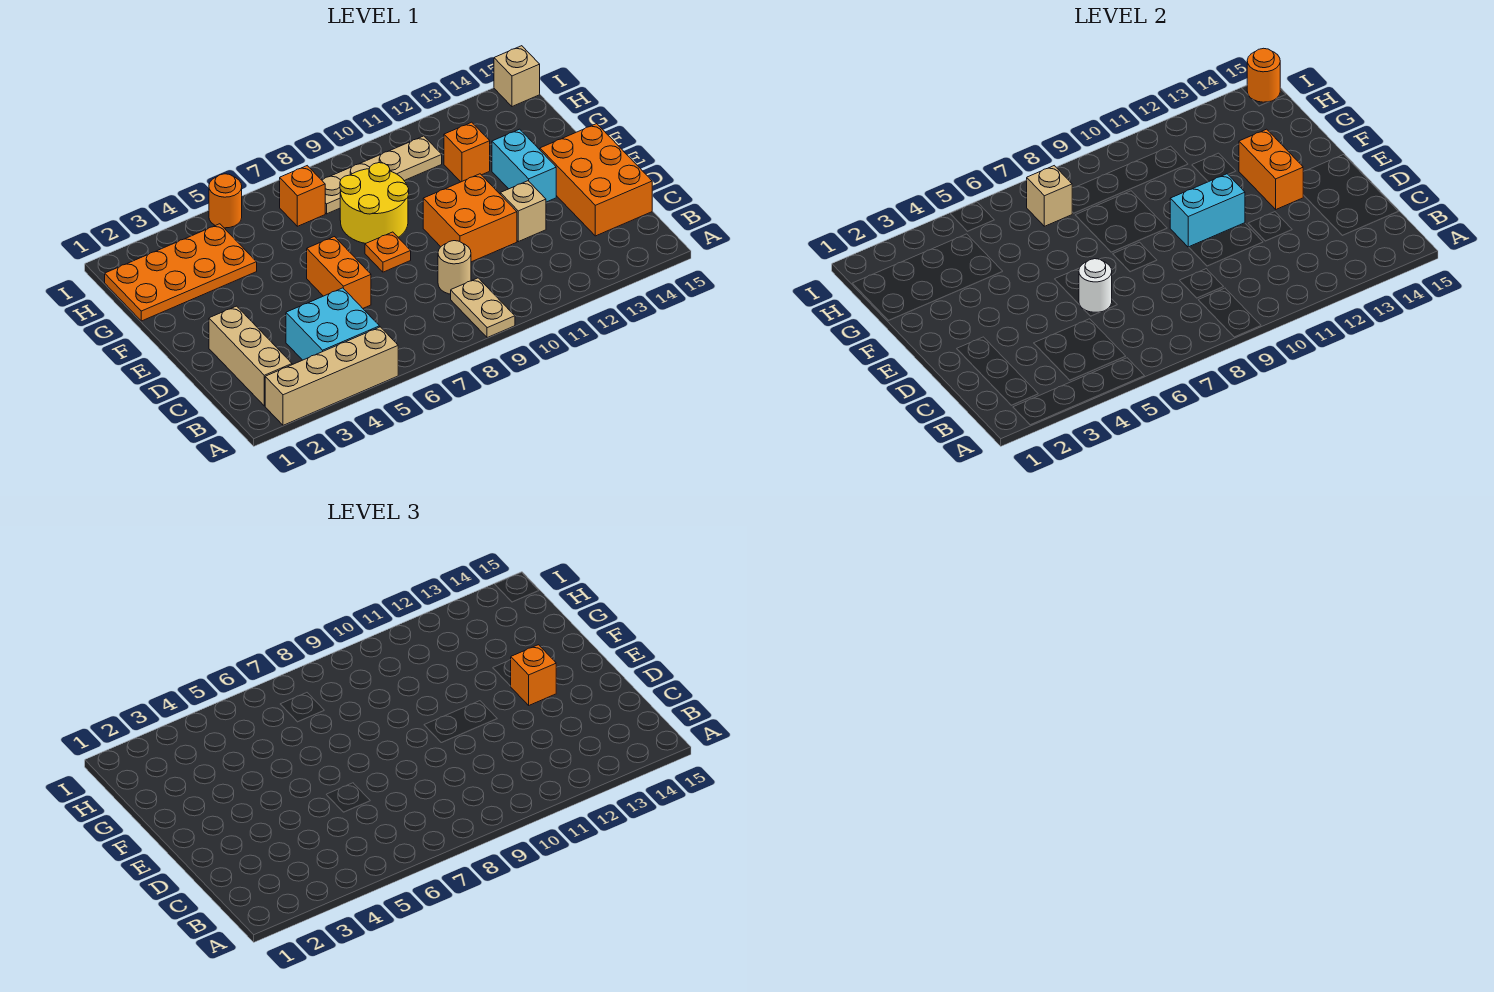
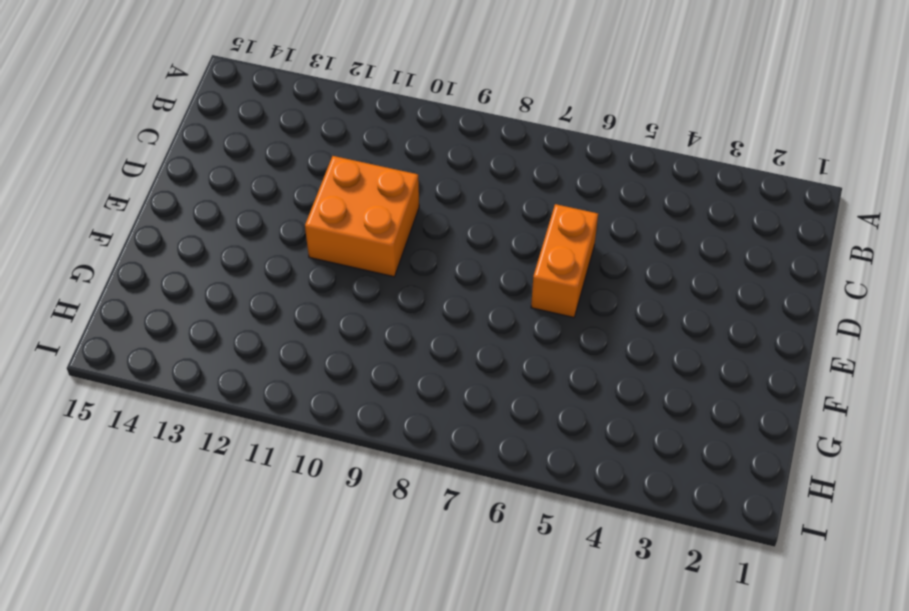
none -> tan 1x4 brick [265,327,398,425]
none -> tan 1x2 plate [451,278,515,338]
none -> tan 1x3 brick [209,306,292,406]

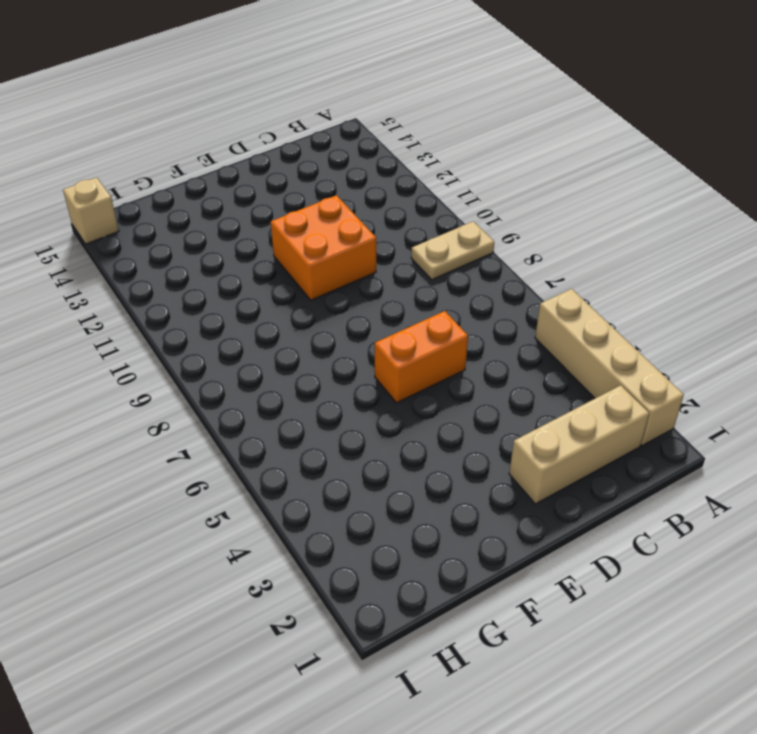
none -> cyan 2x2 brick [286,288,380,360]
none -> tan 1x1 round brick [438,241,471,294]
none -> orange 2x3 brick [540,124,652,236]

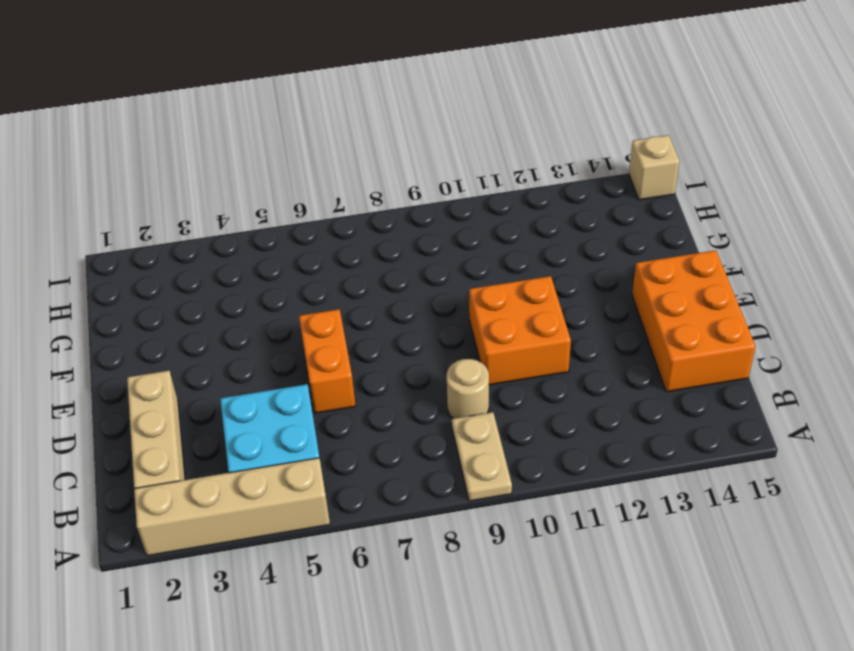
none -> tan 1x1 brick [500,181,546,242]
none -> orange 1x1 plate [365,232,411,272]
none -> cyan 1x2 brick [492,129,556,202]

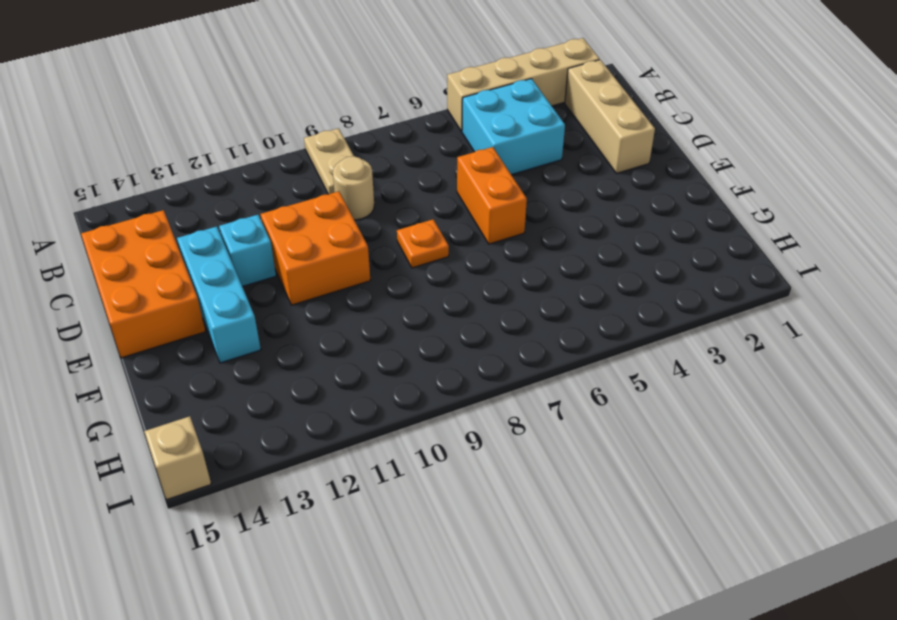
cyan 1x1 brick [219,215,276,287] -> tan 1x1 brick [500,181,546,242]
cyan 1x3 brick [177,226,261,363] -> cyan 1x2 brick [492,129,556,202]
none -> yellow 2x2 round brick [340,163,409,244]
none -> orange 2x4 plate [105,224,257,321]
none -> orange 1x1 brick [444,122,490,182]

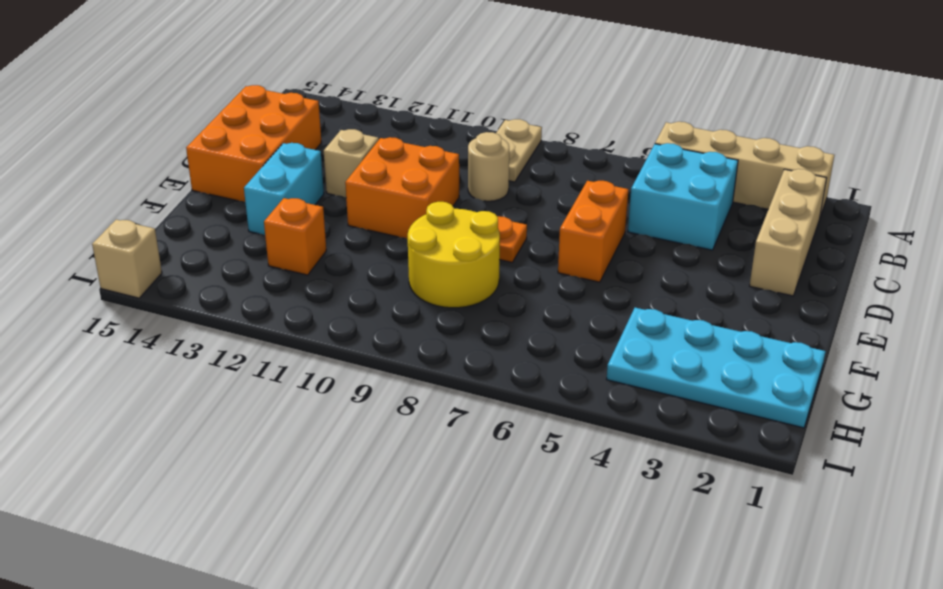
cyan 2x4 plate [607,308,825,428] -> orange 2x4 plate [105,224,257,321]
none -> orange 1x1 brick [280,166,325,226]
none -> tan 1x4 plate [322,136,442,214]
none -> orange 1x1 round brick [209,174,242,228]

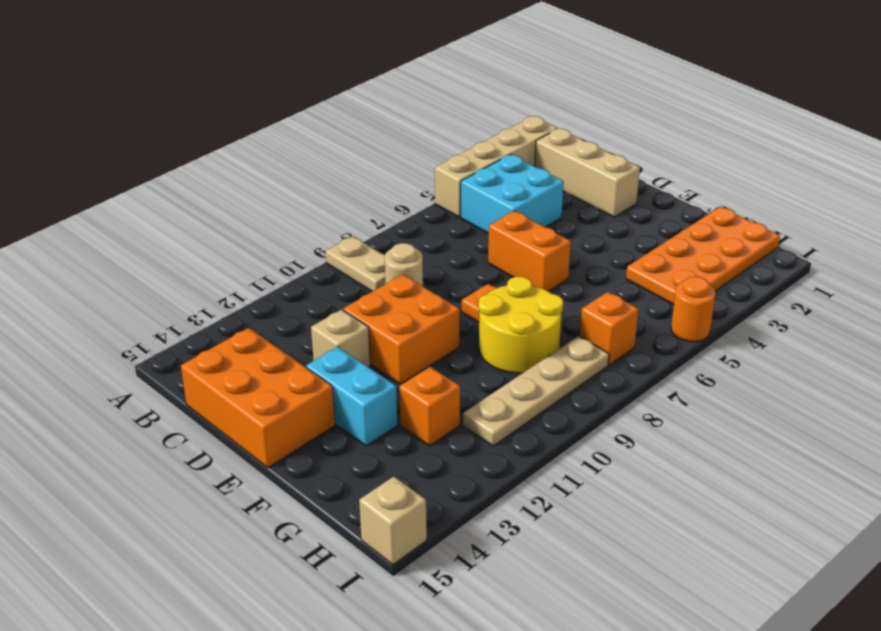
none -> white 1x1 round brick [1079,259,1112,312]
none -> cyan 1x2 brick [1170,174,1245,247]
none -> orange 1x2 brick [1239,129,1303,209]

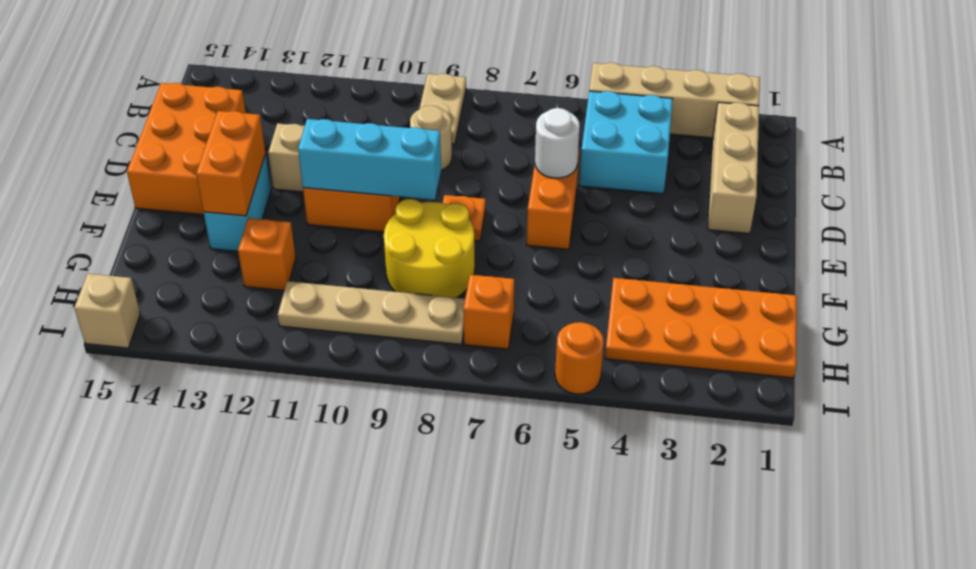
cyan 1x3 brick [298,119,441,200] -> cyan 1x2 brick [1170,174,1245,247]
none -> tan 1x1 brick [1027,166,1072,226]
none -> orange 1x1 round brick [1247,48,1280,102]
none -> orange 1x1 brick [511,645,556,705]

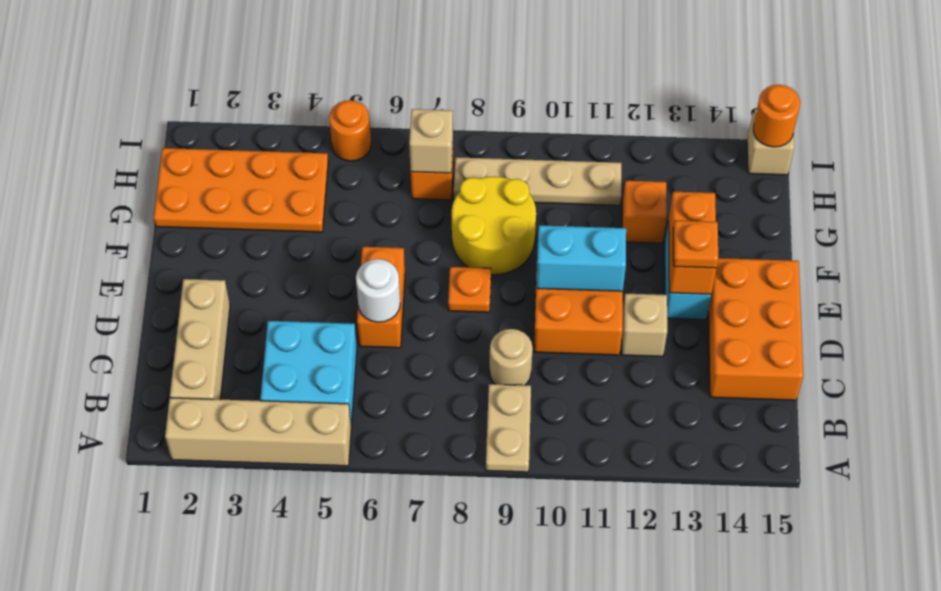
orange 1x1 plate [673,221,718,268] -> orange 1x1 brick [511,645,556,705]

